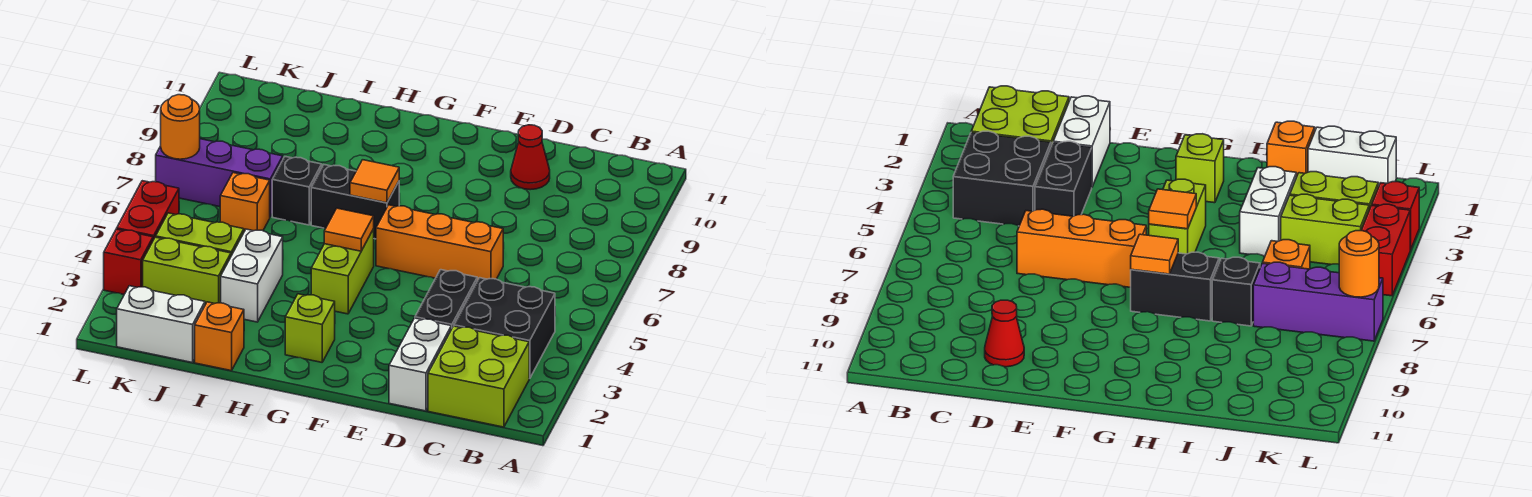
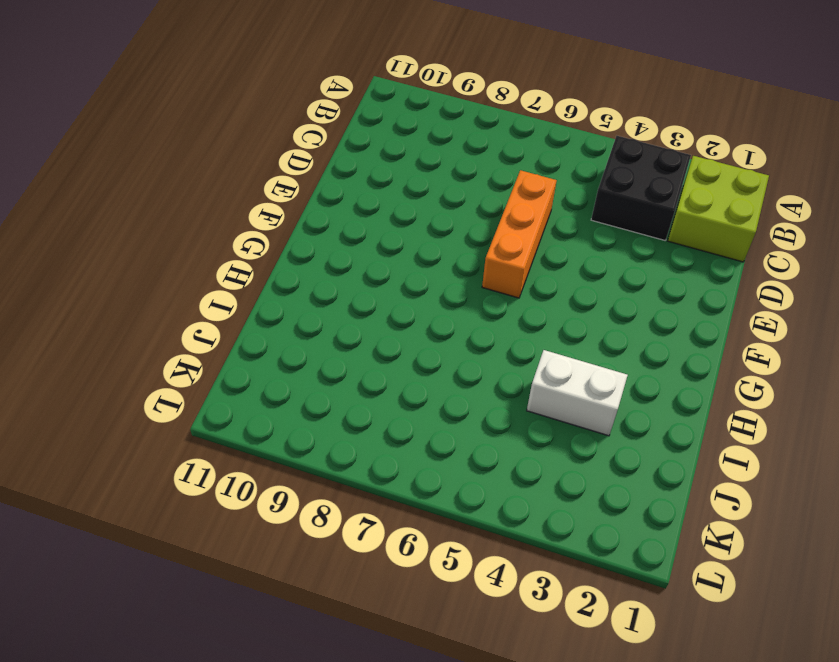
none -> white 1x2 brick [389,318,451,411]
none -> black 1x2 brick [415,270,477,329]
none -> red 1x1 cone [511,125,550,190]

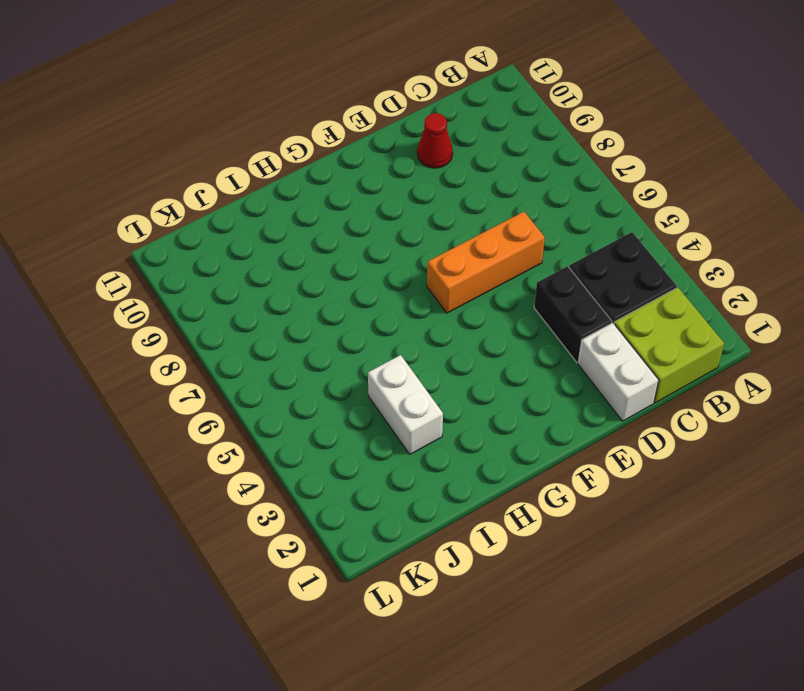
none -> lime 1x1 brick [285,294,335,362]
none -> lime 1x2 brick [311,229,374,314]
none -> black 1x2 brick [311,165,399,239]

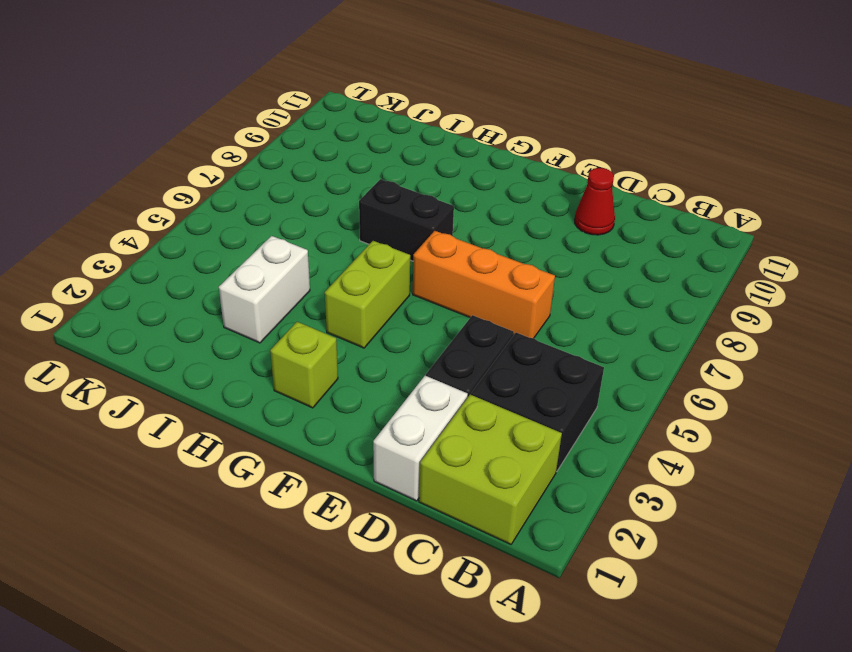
none -> orange 1x1 brick [195,302,244,371]
none -> black 1x1 brick [272,157,322,225]
none -> white 1x2 brick [117,286,205,363]

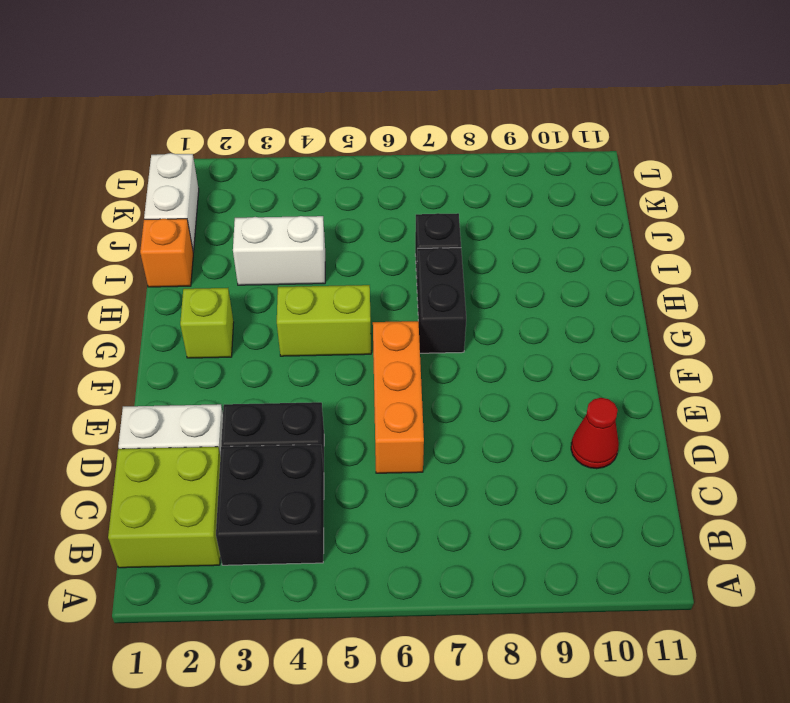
none -> lime 1x2 brick [143,237,231,305]
none -> lime 1x2 brick [156,213,244,256]
none -> orange 1x1 brick [220,173,270,232]

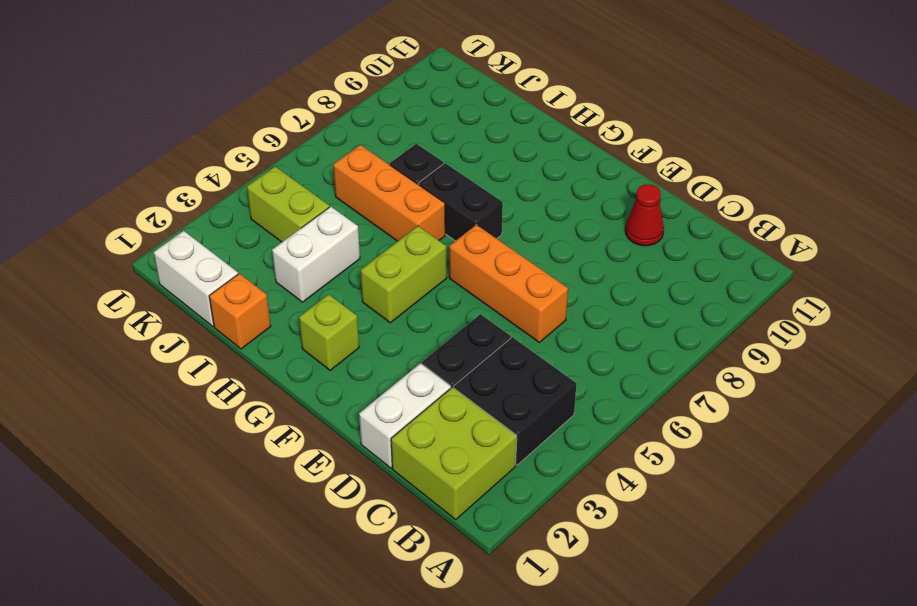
orange 1x3 brick [333,145,445,241] -> orange 1x1 brick [220,173,270,232]
none -> lime 1x2 brick [143,237,231,305]
none -> purple 1x3 brick [156,139,283,217]
none -> red 1x1 brick [104,229,153,294]

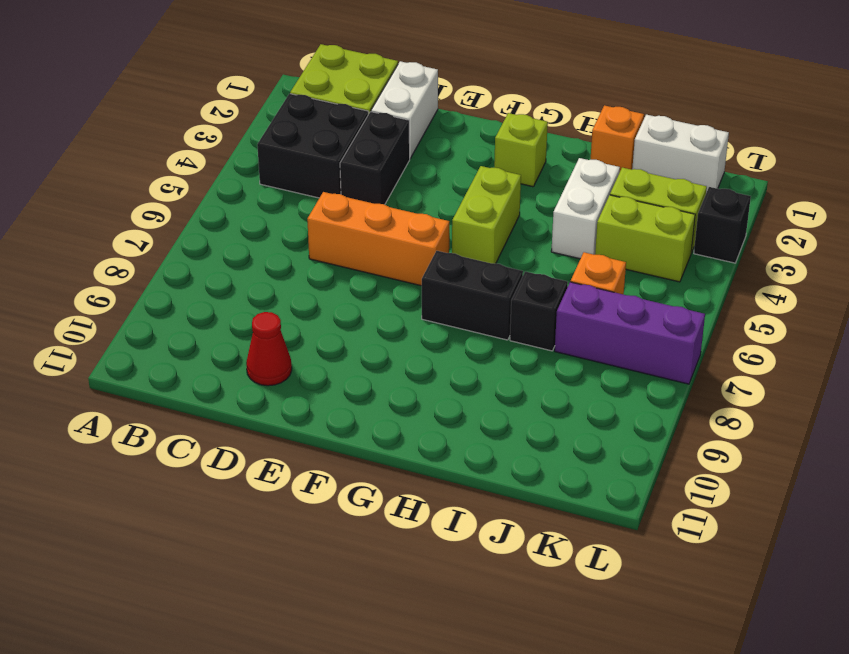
black 1x1 brick [694,187,751,263] -> red 1x1 brick [104,229,153,294]
none -> red 1x2 brick [117,181,179,240]
none -> orange 1x1 tile [324,208,374,251]
none -> orange 1x1 tile [350,160,399,203]

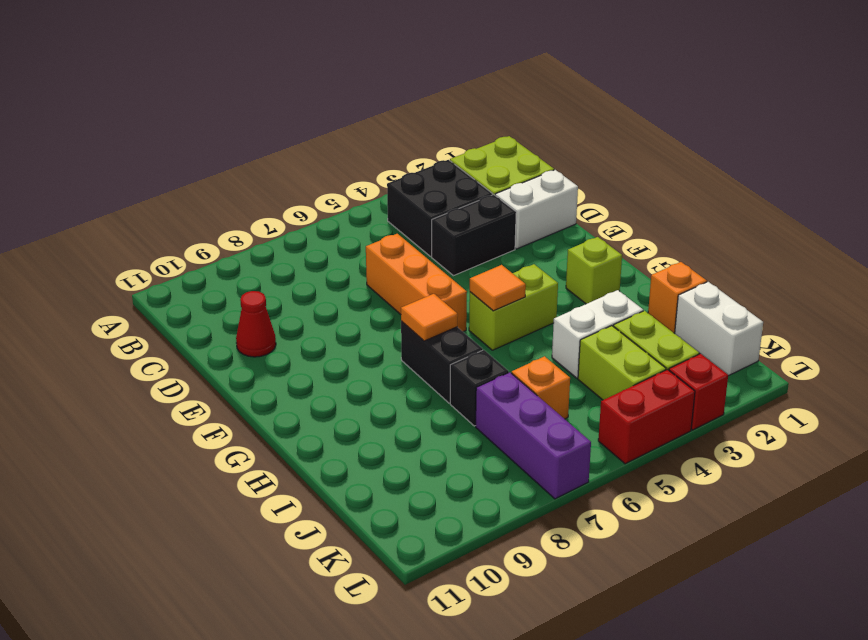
none -> orange 1x1 round brick [161,95,200,159]

